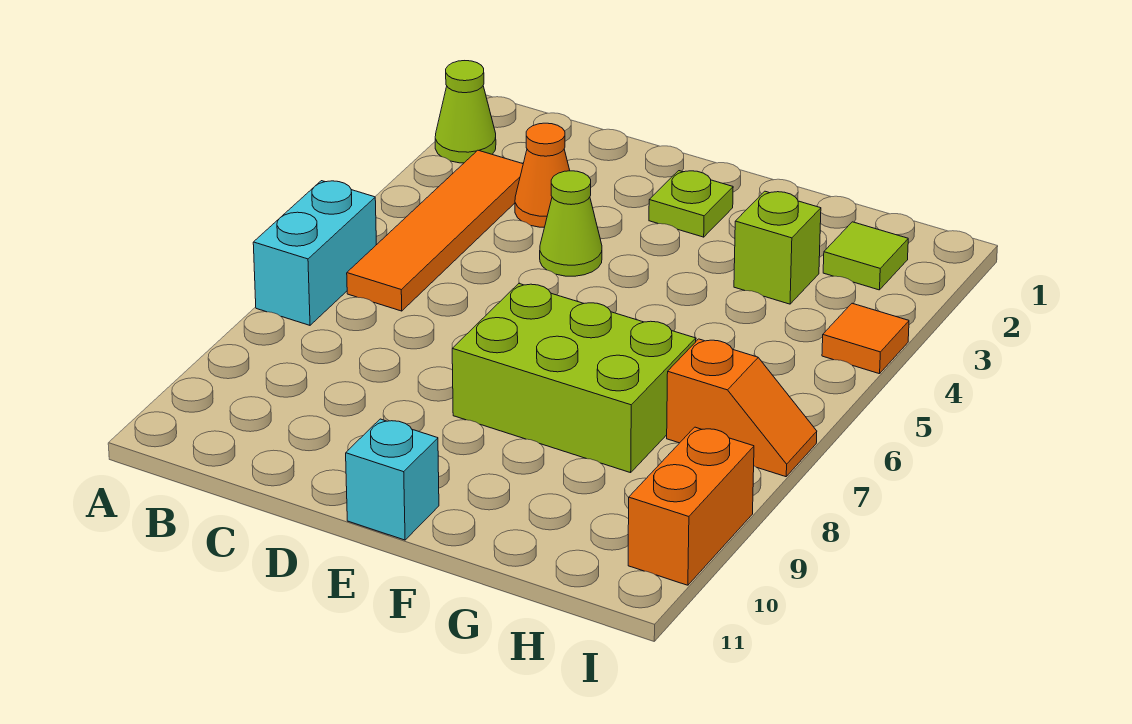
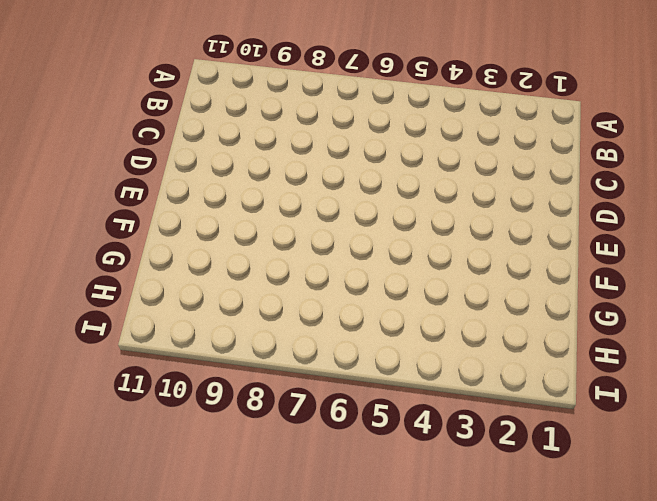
none -> lime 1x1 cone [435,61,496,163]
none -> cyan 1x2 brick [253,181,376,325]
none -> orange 1x4 tile [347,150,523,311]

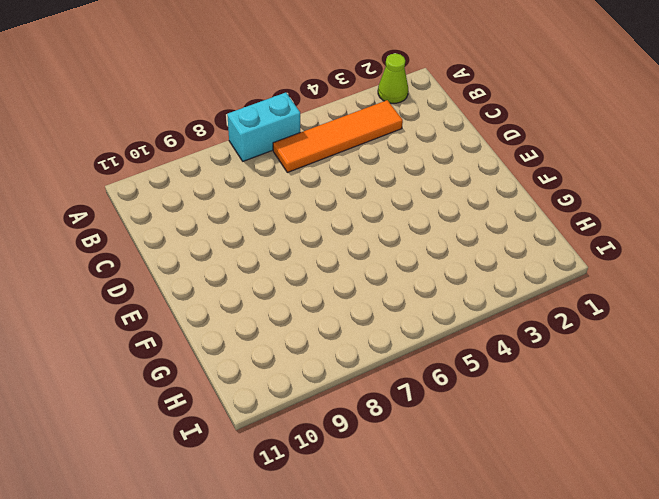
none -> orange 1x1 cone [515,123,570,227]
none -> lime 1x1 cone [540,171,602,276]
none -> lime 1x1 plate [649,171,733,237]

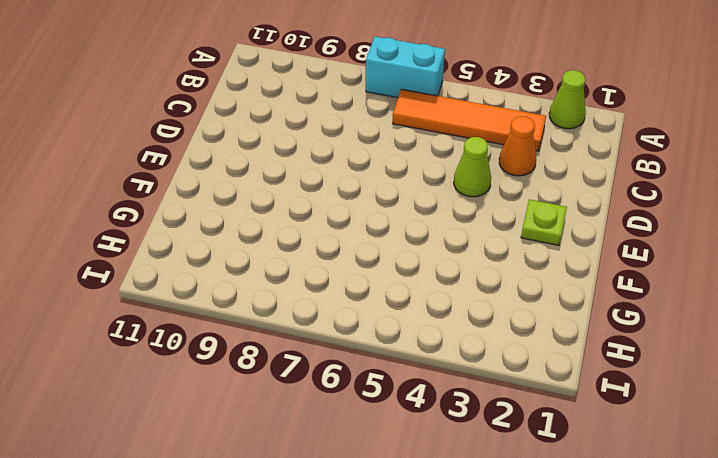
none -> lime 2x3 brick [452,284,696,473]
none -> cyan 1x1 brick [346,419,439,540]
none -> lime 1x1 brick [734,191,821,304]

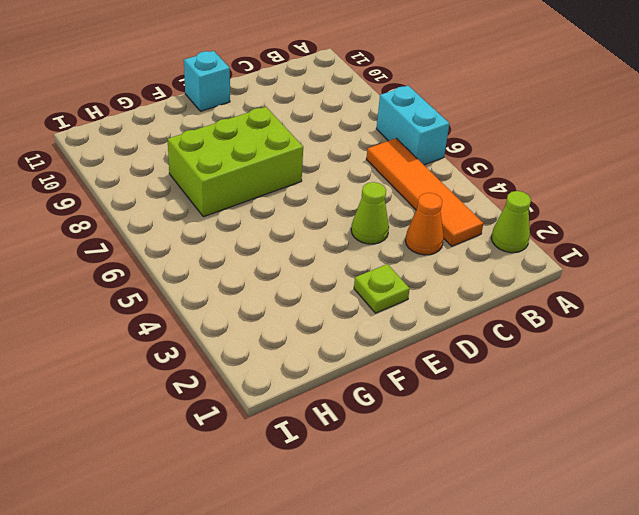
none -> lime 1x1 brick [734,191,821,304]
none -> lime 1x1 tile [823,222,908,290]
none -> orange 1x2 slope [667,339,817,477]

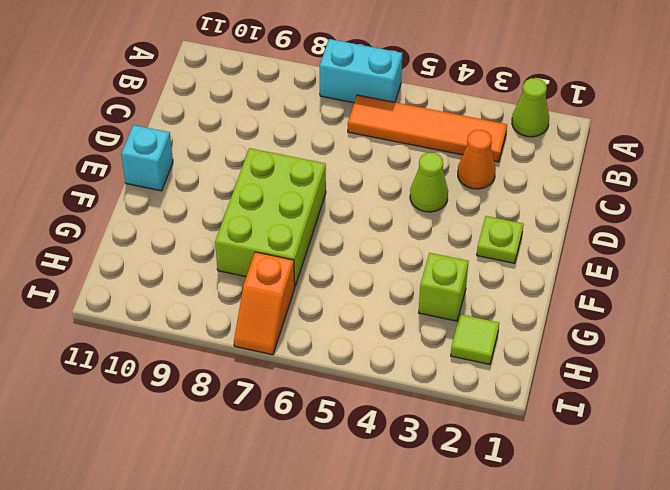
none -> orange 1x1 tile [822,303,909,374]
none -> orange 1x2 brick [628,427,754,585]

